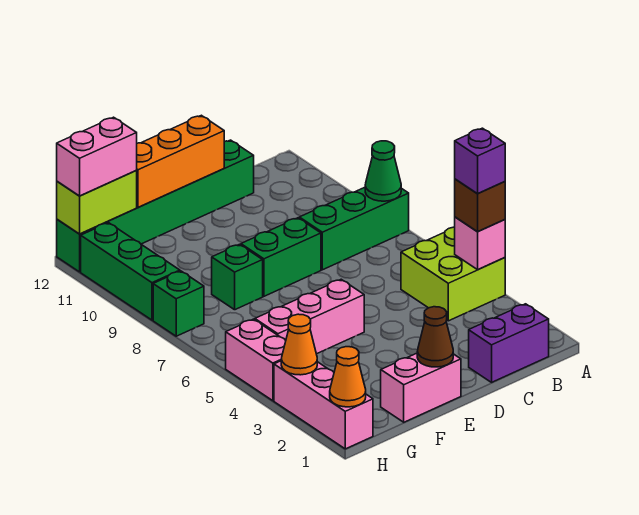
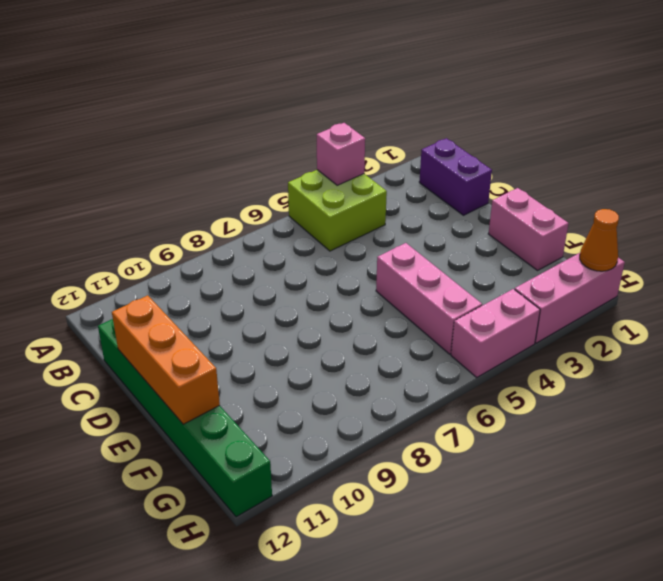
none -> green 1x3 brick [299,187,409,270]
none -> green 1x2 brick [241,218,321,296]
none -> green 1x1 brick [212,244,263,310]

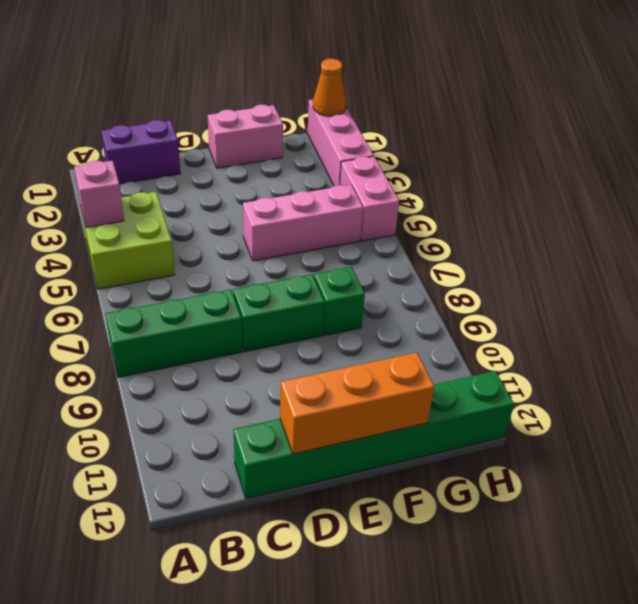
none -> green 1x1 brick [153,271,204,336]
none -> green 1x3 brick [81,223,180,320]
none -> green 1x1 cone [365,141,401,201]

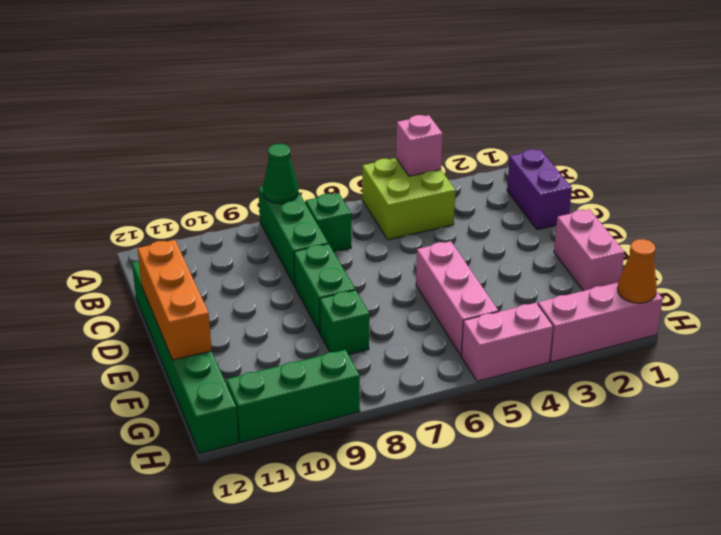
green 1x1 brick [306,193,351,252] -> green 1x1 brick moved to [153,271,204,336]
none -> brown 1x1 cone [417,307,453,367]
none -> lime 1x2 brick [57,171,137,234]
none -> orange 1x1 cone [281,314,317,375]

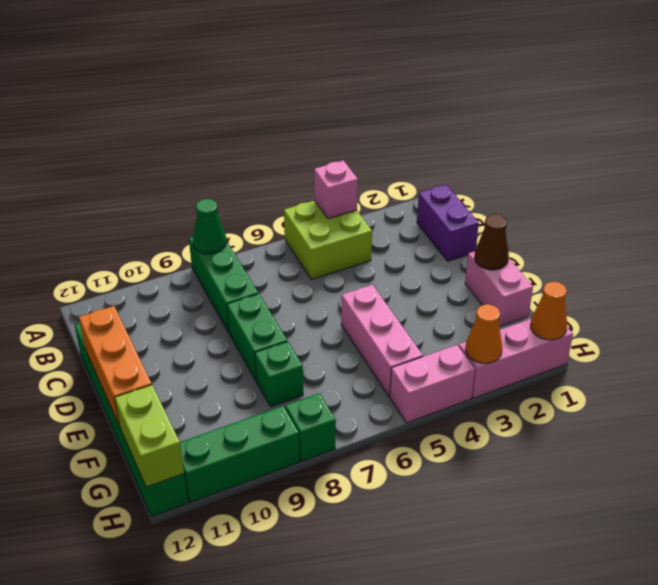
none -> brown 1x1 brick [455,179,505,232]
none -> pink 1x2 brick [57,117,137,196]
none -> purple 1x1 brick [455,128,505,194]

